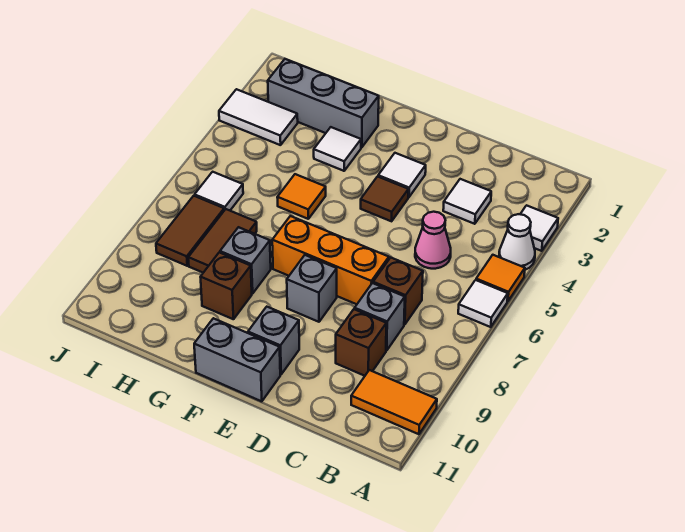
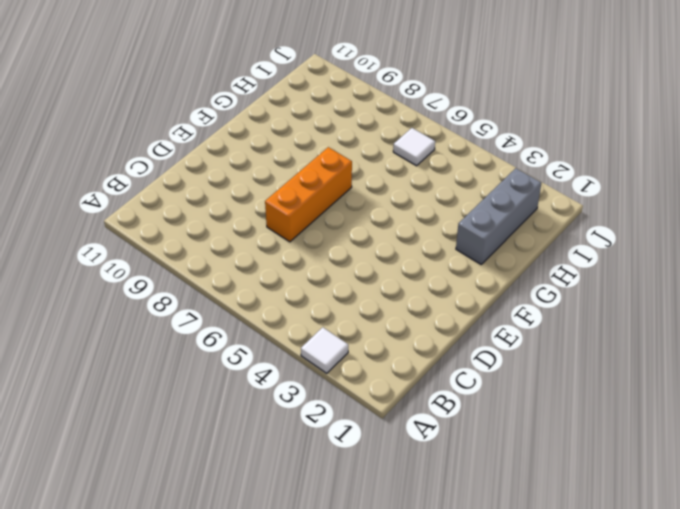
none -> white 1x1 cone [499,214,535,270]
none -> orange 1x1 tile [476,255,525,301]
none -> white 1x1 tile [458,280,508,327]

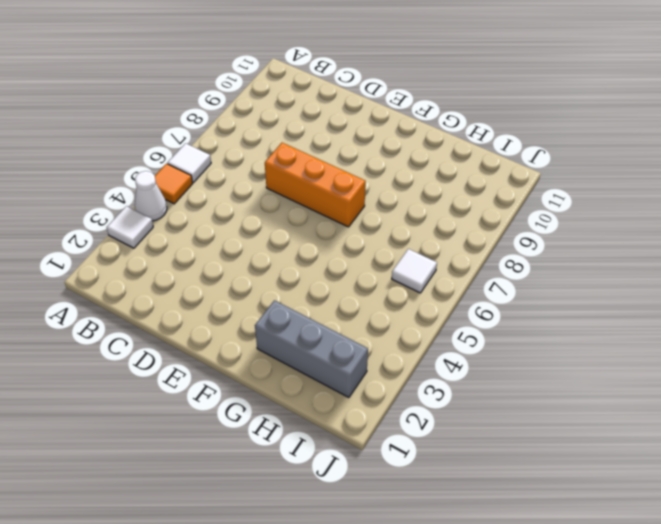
none -> orange 1x2 tile [351,370,437,434]
none -> white 1x1 tile [443,179,491,224]
none -> pink 1x1 cone [415,212,451,269]

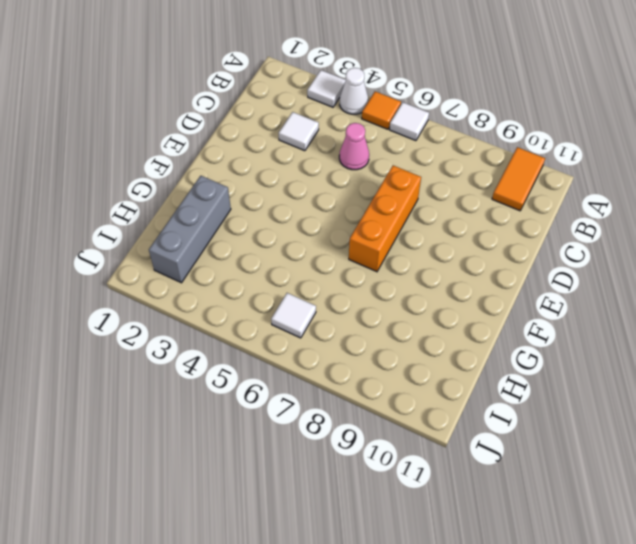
none -> brown 1x1 brick [373,258,423,325]
none -> grey 1x1 brick [355,283,405,351]
none -> brown 1x1 brick [336,309,386,376]

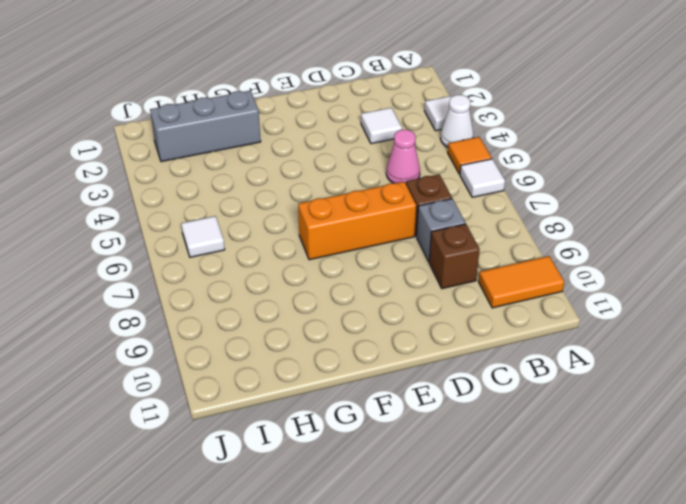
none -> white 1x1 tile [378,153,426,197]
none -> brown 1x1 tile [361,177,408,221]
none -> grey 1x1 brick [287,255,337,322]

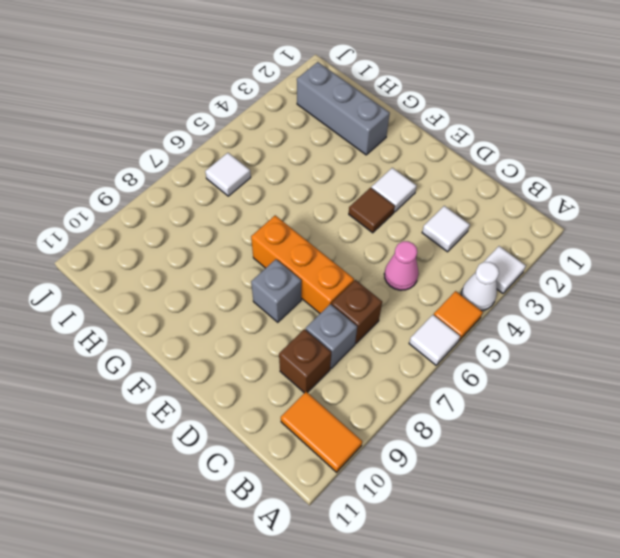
none -> grey 1x1 brick [248,307,299,374]
none -> grey 1x2 brick [194,318,280,401]
none -> white 1x1 tile [314,127,361,171]

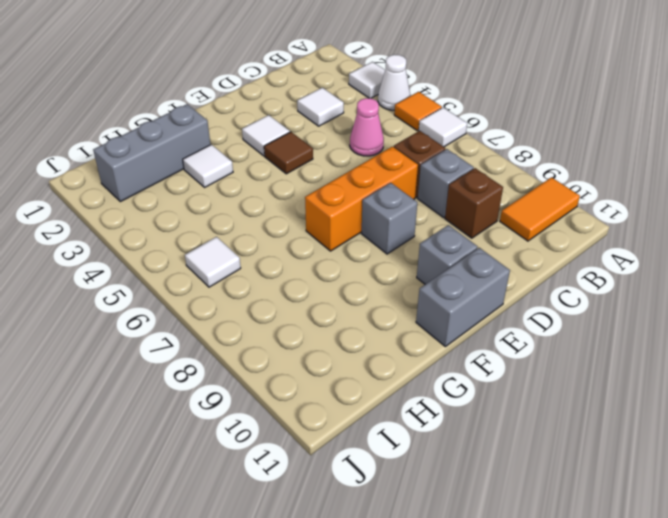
none -> orange 1x1 tile [277,174,326,219]
none -> grey 1x1 brick [220,227,271,294]
none -> brown 1x1 brick [201,252,252,319]

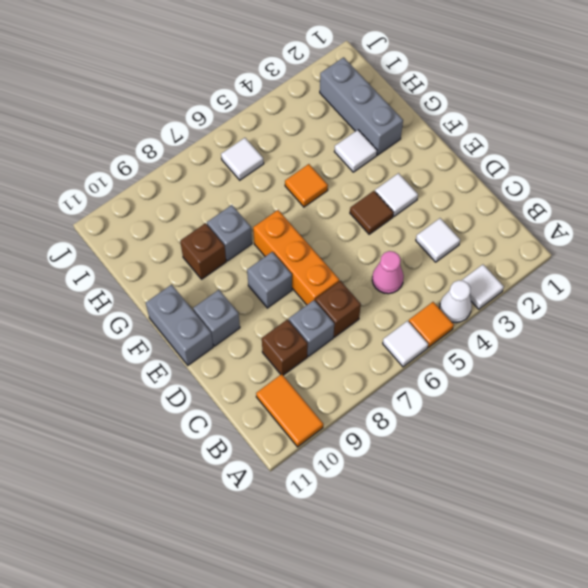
none -> brown 1x2 tile [188,209,257,273]
none -> white 1x2 tile [219,89,298,145]
none -> brown 1x2 tile [156,196,224,266]

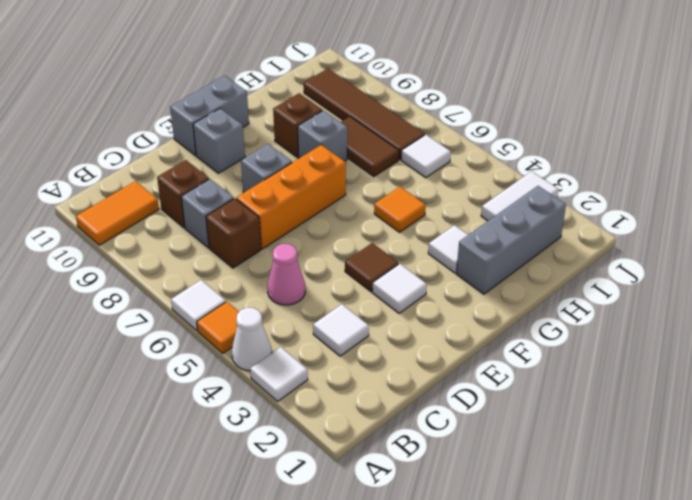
brown 1x4 tile [304,69,425,160] -> brown 1x2 tile [156,196,224,266]

